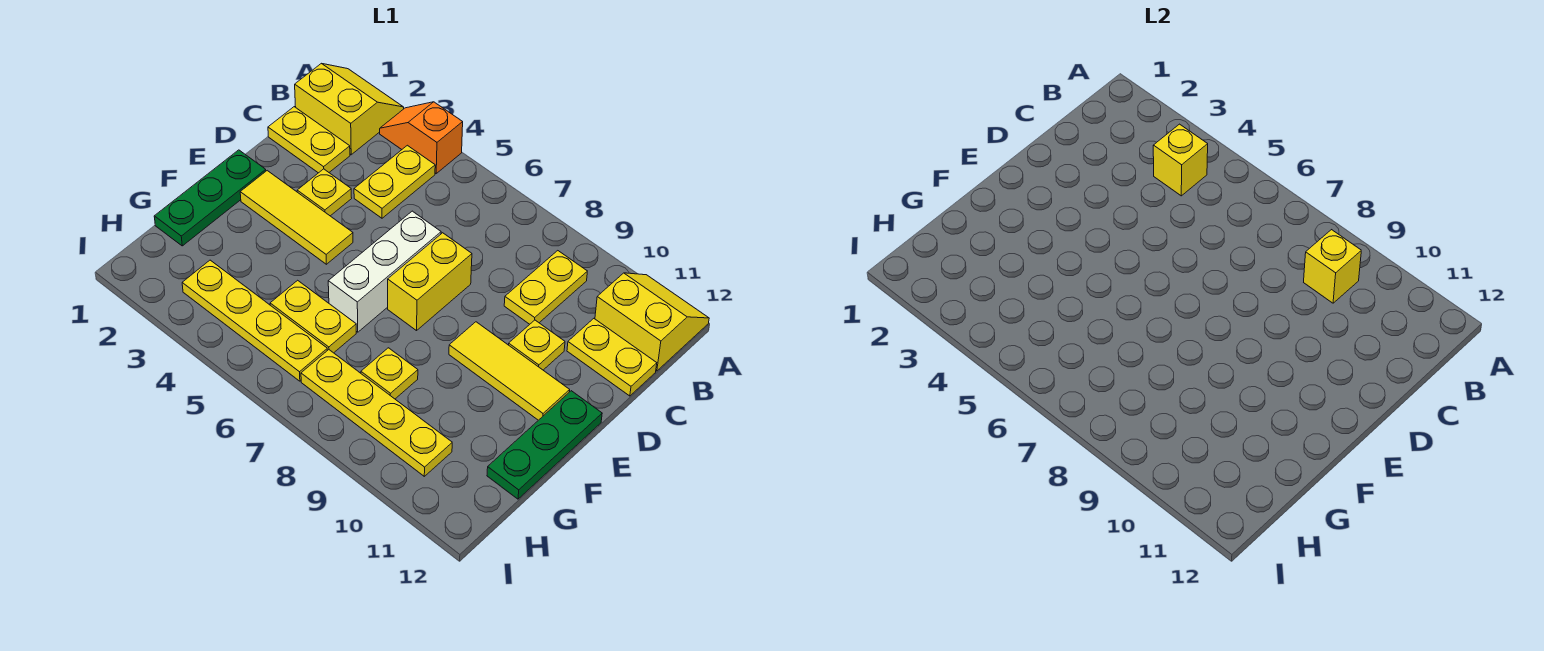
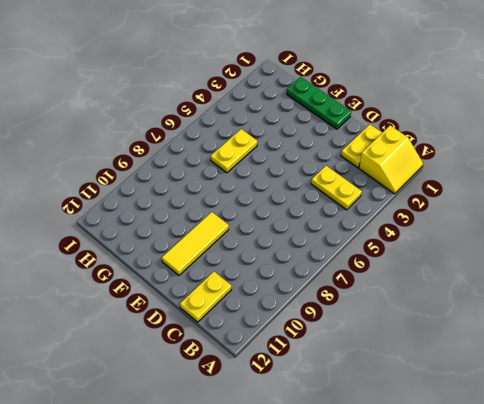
none -> orange 1x2 slope [380,102,463,173]
none -> yellow 2x2 slope [595,273,709,371]
none -> yellow 1x2 plate [504,251,587,324]

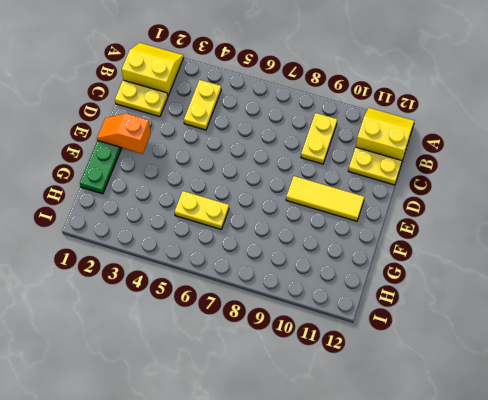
orange 1x2 slope [97,114,151,154] -> orange 1x2 slope moved to [380,102,463,173]
none -> yellow 1x1 plate [297,169,352,216]
none -> white 1x3 brick [328,211,441,332]
none -> yellow 1x2 brick [388,233,472,331]

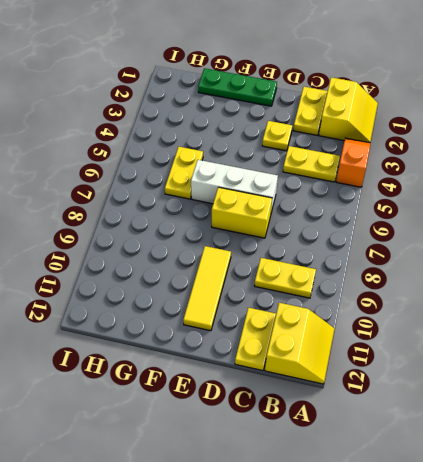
none -> yellow 1x1 plate [509,320,565,370]
none -> yellow 1x3 tile [240,171,353,264]
none -> green 1x3 plate [487,391,602,499]

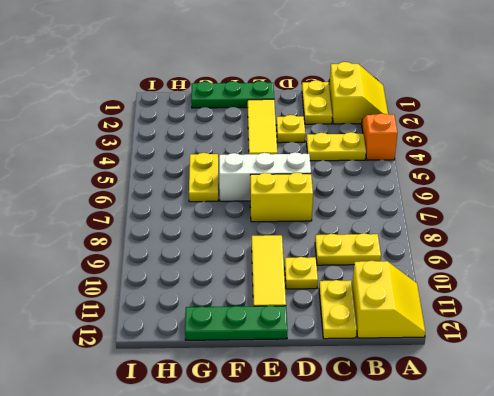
none -> yellow 1x1 plate [361,348,418,399]
none -> yellow 1x4 plate [182,260,327,381]
none -> yellow 1x4 plate [301,350,452,476]

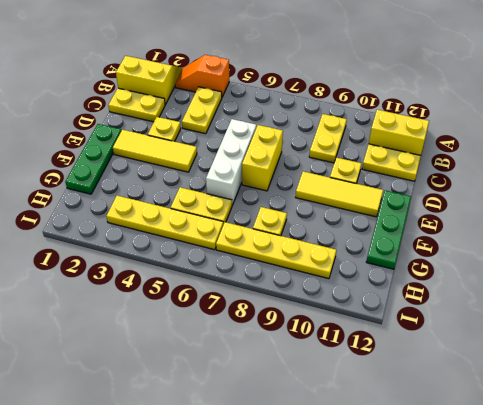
none -> yellow 1x1 brick [1153,124,1208,196]
none -> yellow 1x1 brick [1304,230,1361,303]

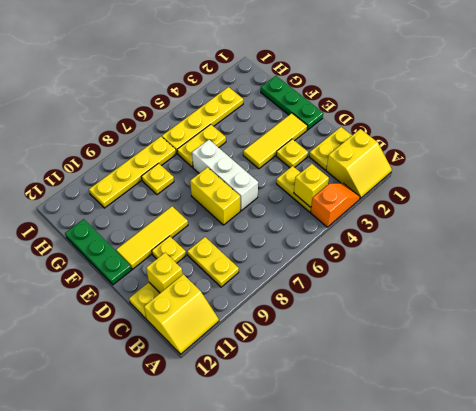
yellow 1x1 brick [146,253,183,293] -> yellow 1x1 brick moved to [1304,230,1361,303]

